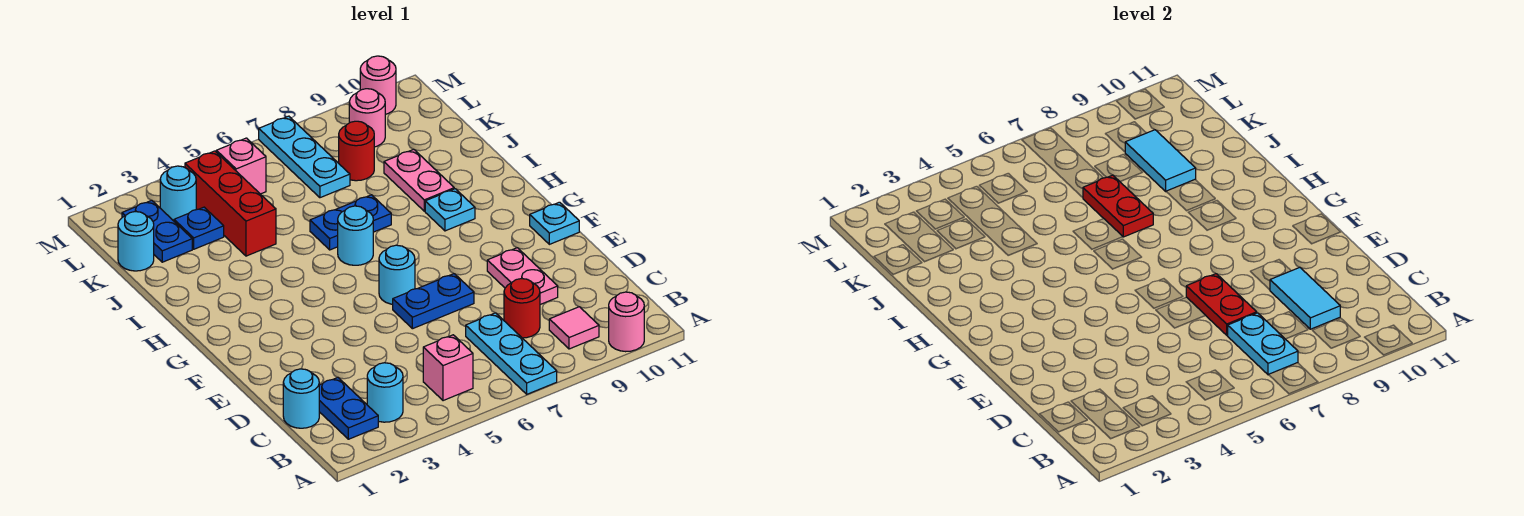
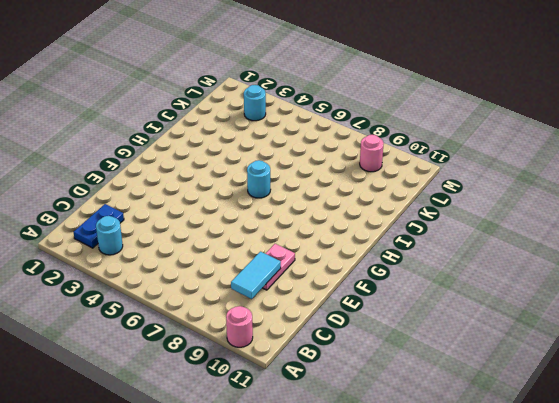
none -> cyan 1x3 plate [466,313,557,394]
none -> pink 1x1 brick [423,335,473,401]
none -> pink 1x1 tile [549,307,599,349]
none -> cyan 1x1 round brick [283,369,319,428]

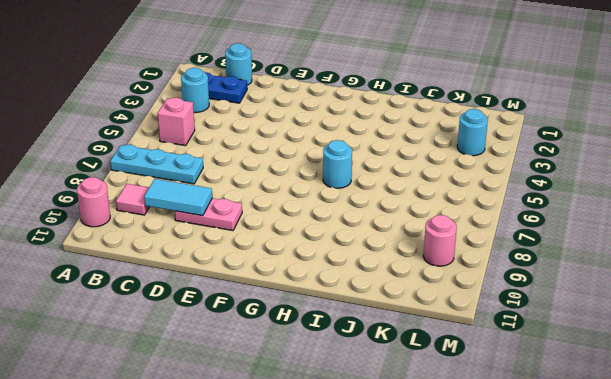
none -> red 1x1 round brick [504,279,540,338]
none -> blue 1x2 plate [393,274,474,329]
none -> cyan 1x1 round brick [379,245,415,304]
none -> cyan 1x1 plate [530,202,579,244]

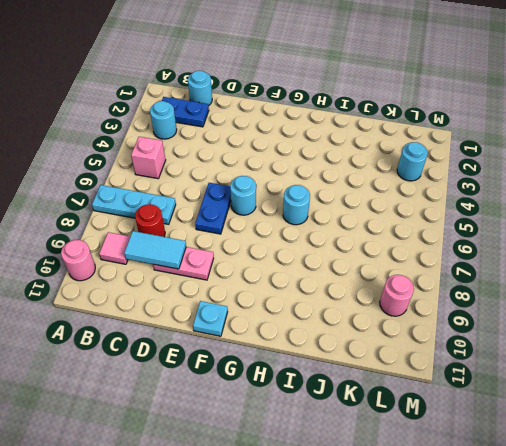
none -> cyan 1x1 plate [425,189,475,231]
none -> blue 1x2 plate [310,195,391,250]
none -> pink 1x2 plate [384,149,454,211]
none -> red 1x3 brick [185,151,276,256]

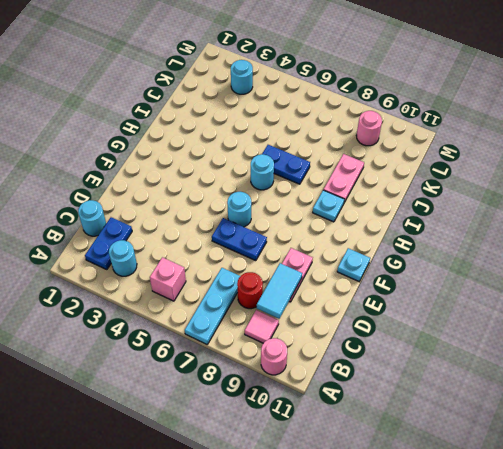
none -> red 1x3 brick [185,151,276,256]
none -> cyan 1x1 round brick [118,212,154,271]
none -> blue 1x2 plate [122,200,192,262]
none -> blue 1x1 plate [174,207,224,249]

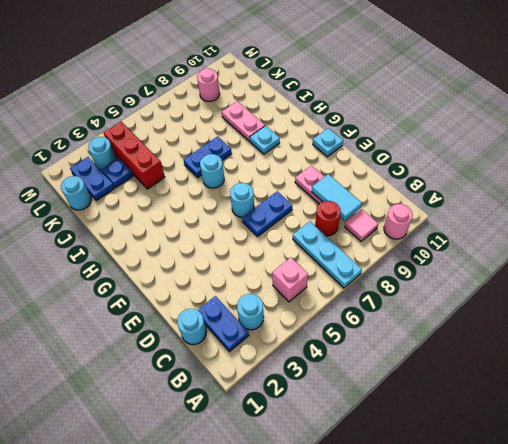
none -> cyan 1x3 plate [259,116,350,198]
none -> red 1x1 round brick [339,121,374,181]
none -> pink 1x1 brick [216,138,266,194]
none -> pink 1x1 round brick [360,56,396,114]

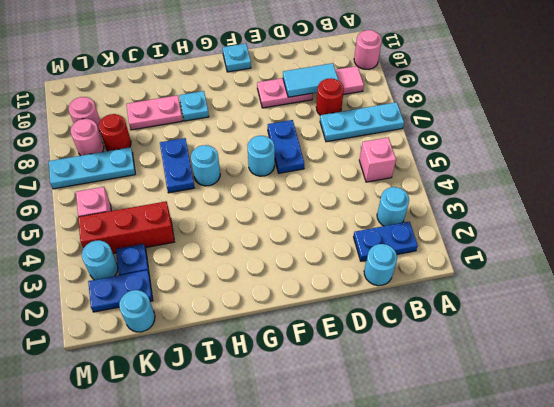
pink 1x1 round brick [70,119,104,156] -> pink 1x1 round brick moved to [360,56,396,114]
none -> cyan 1x2 plate [1228,313,1298,375]
none -> red 1x2 plate [1186,274,1257,335]
none -> red 1x2 plate [1083,175,1153,237]
none -> cyan 1x2 tile [1125,130,1196,191]

